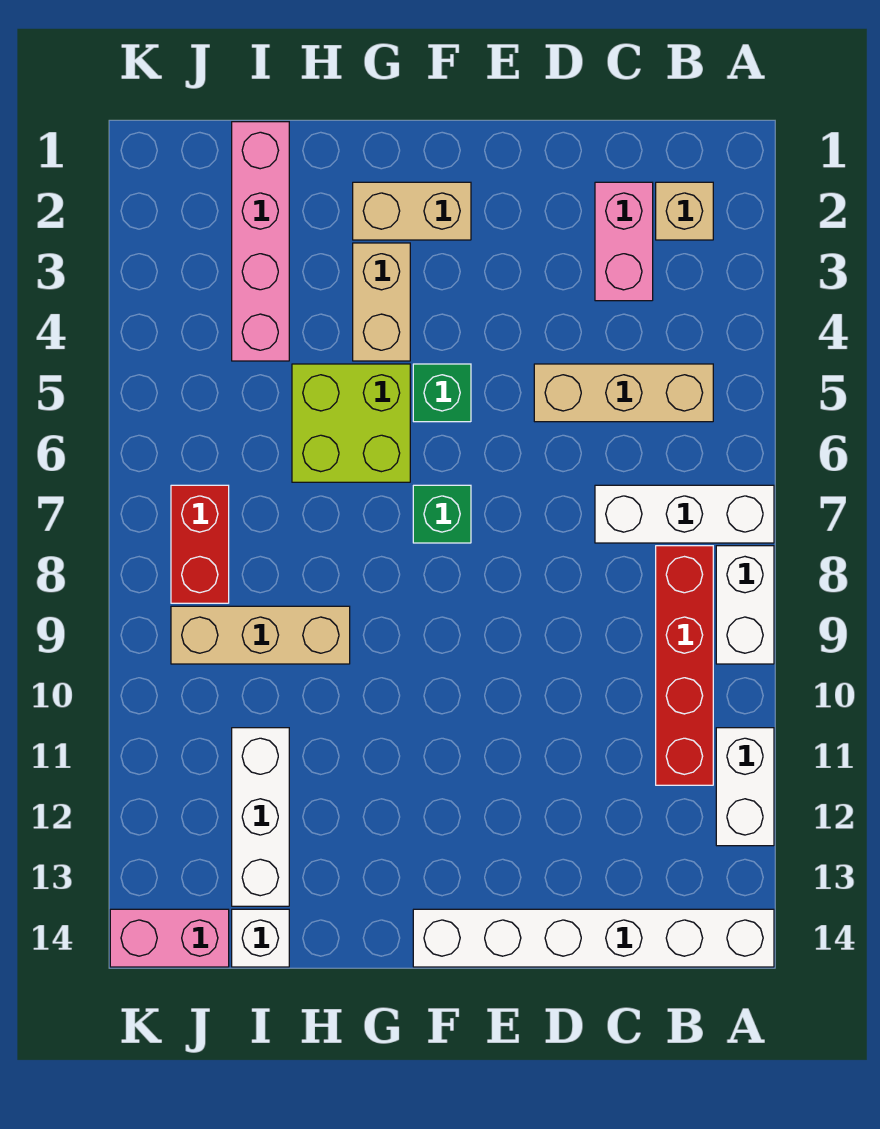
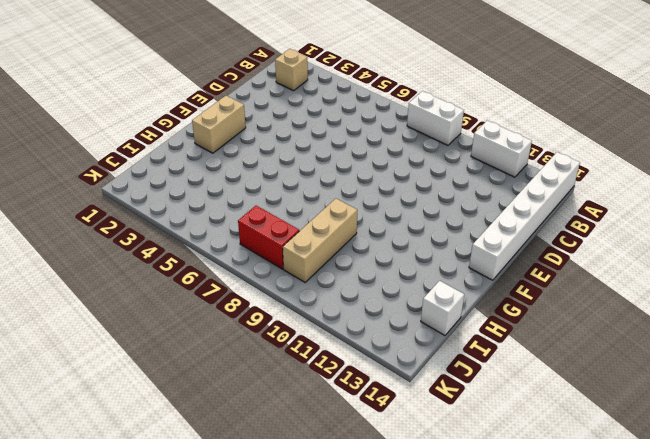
none -> white 1x3 brick [595,485,774,543]
none -> tan 1x3 brick [534,364,713,422]
none -> red 1x4 brick [656,546,713,785]

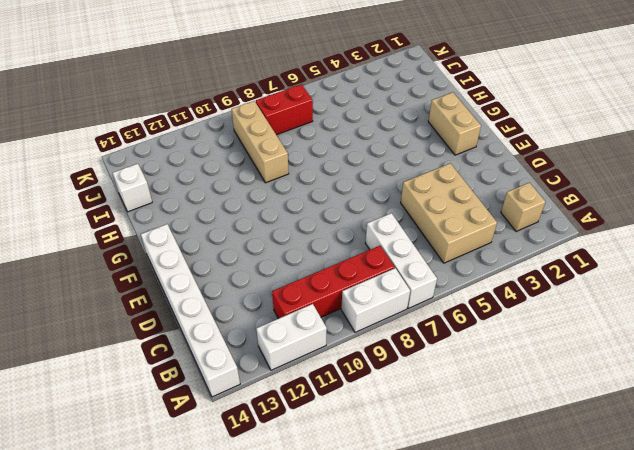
tan 2x3 brick [401,163,497,263] -> tan 1x3 brick [534,364,713,422]
none -> pink 1x2 brick [595,182,653,301]
none -> green 1x1 brick [413,364,471,422]
none -> green 1x1 brick [413,485,471,543]

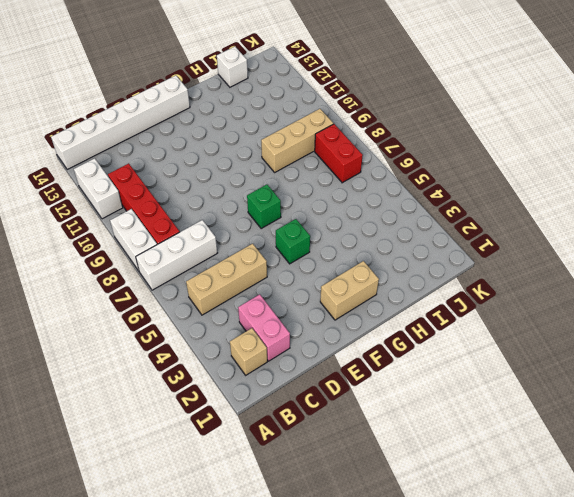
none -> tan 1x2 brick [353,243,410,361]
none -> lime 2x2 brick [292,364,410,482]
none -> pink 1x4 brick [232,122,289,361]

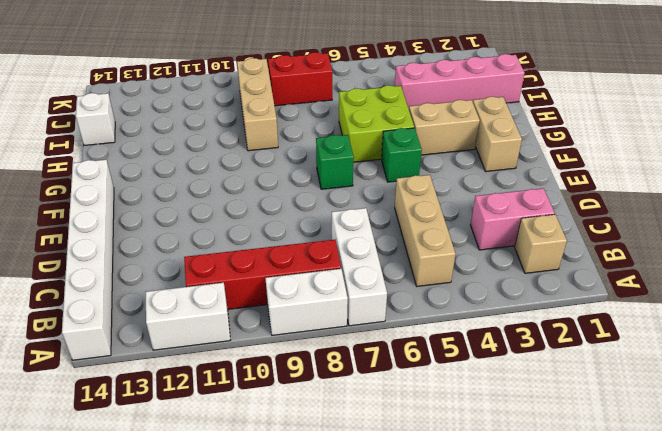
none -> white 1x3 brick [232,728,289,906]
none -> pink 1x2 brick [110,909,229,967]

